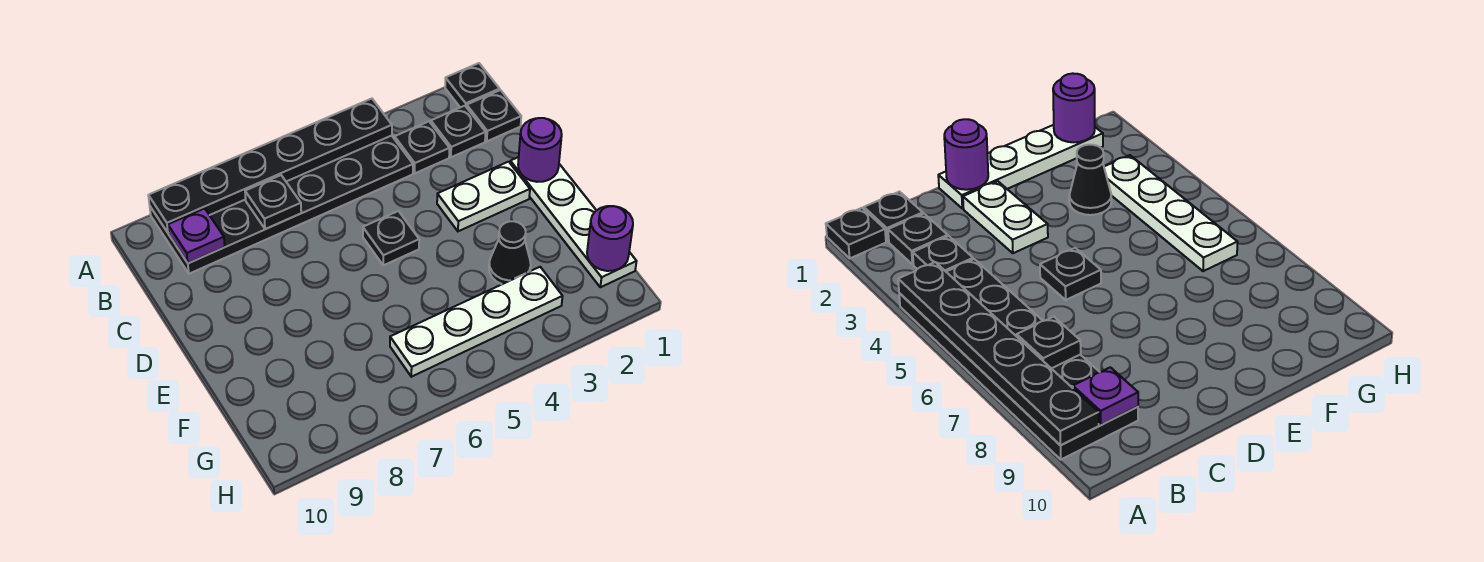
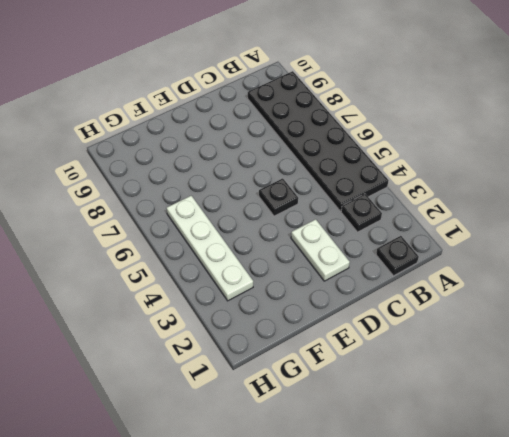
none -> black 1x1 plate [445,63,499,107]
none -> black 1x1 plate [431,106,486,157]
none -> white 1x4 plate [510,157,637,287]

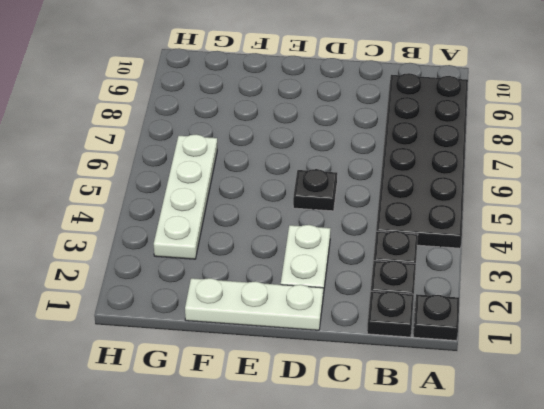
white 1x3 plate [185,278,323,330] -> white 1x4 plate [510,157,637,287]
none -> black 1x1 cone [489,221,531,284]
none -> black 1x6 plate [148,99,392,233]
none -> black 1x1 plate [245,175,301,229]

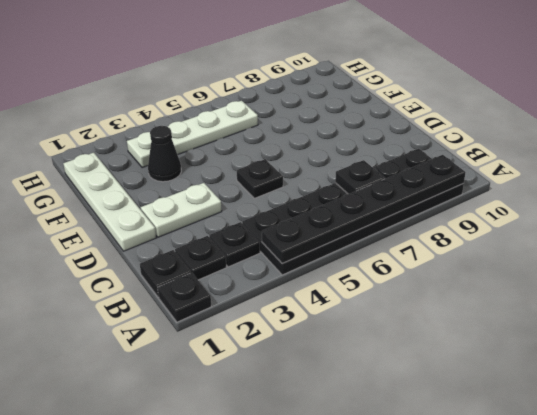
none -> purple 1x1 plate [168,208,225,263]
none -> purple 1x1 round brick [518,118,562,182]
none -> purple 1x1 round brick [587,206,633,271]

